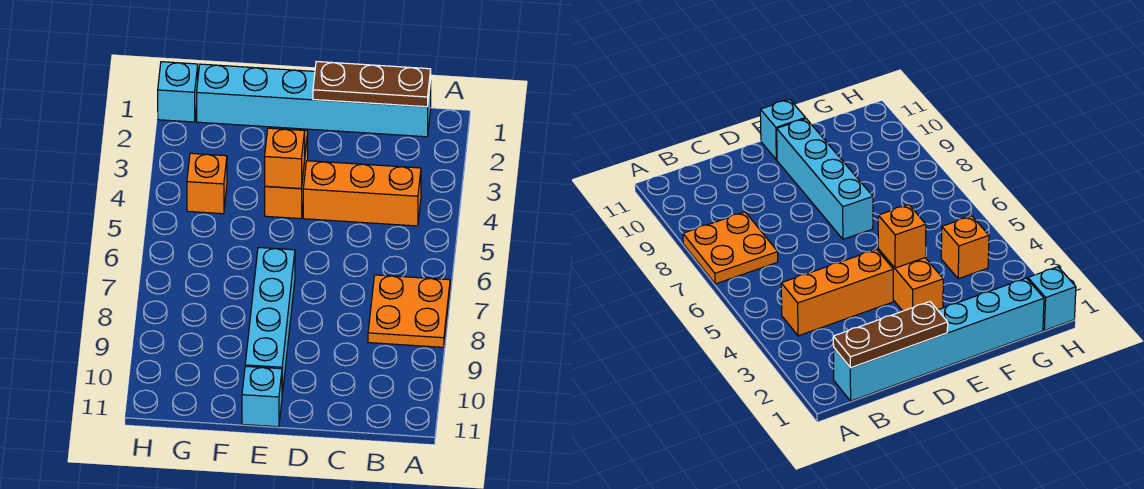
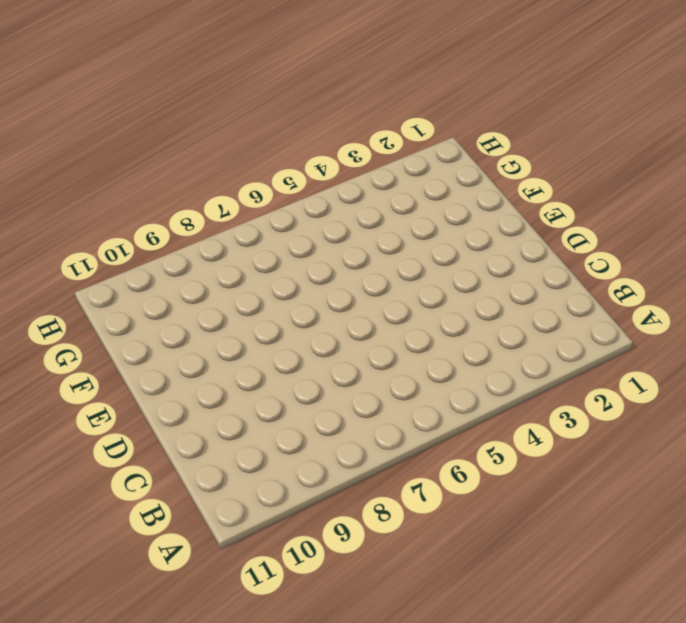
none -> orange 2x2 plate [368,275,450,347]
none -> cyan 1x6 brick [197,64,431,137]

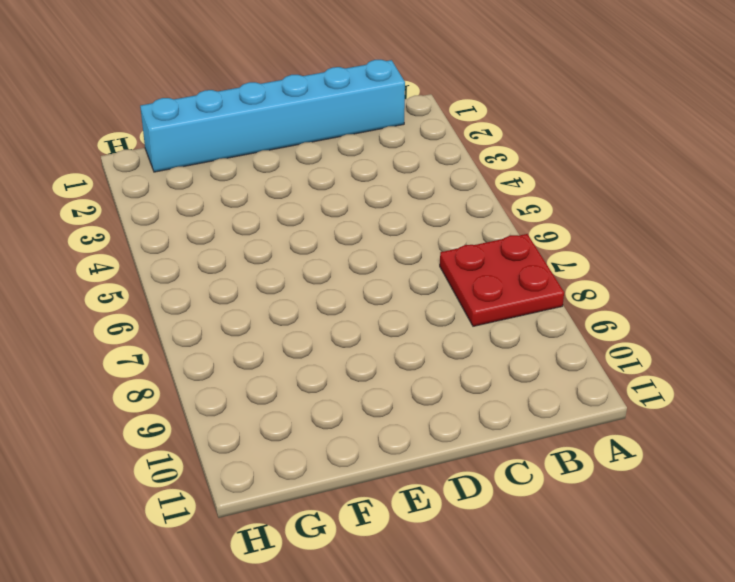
red 2x2 plate [440,234,564,326] -> orange 2x2 plate [368,275,450,347]
none -> orange 1x3 brick [303,161,421,226]
none -> orange 1x2 brick [265,131,308,219]

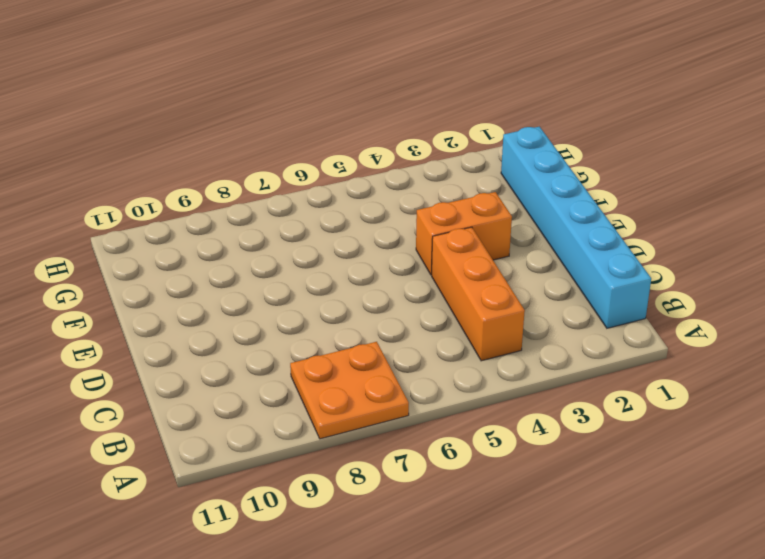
none -> cyan 1x4 brick [245,247,295,394]
none -> cyan 1x1 brick [242,366,282,427]

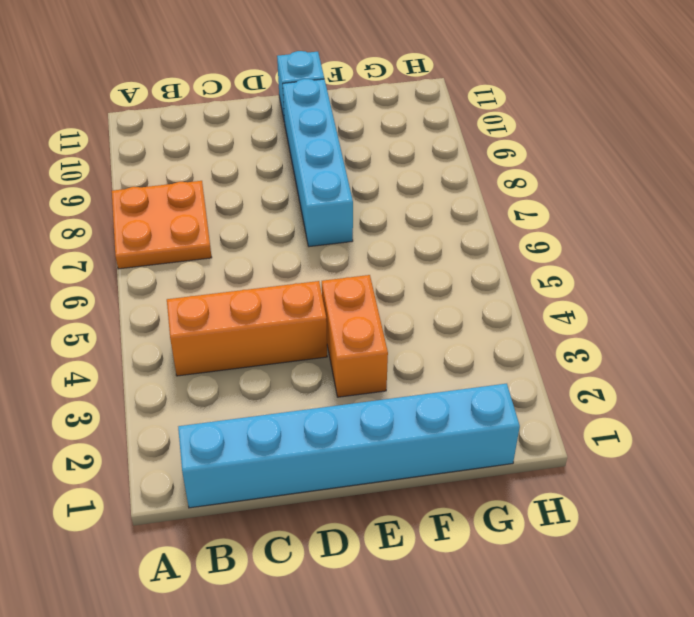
none -> orange 1x1 brick [187,153,227,214]
none -> cyan 1x1 brick [158,62,198,122]

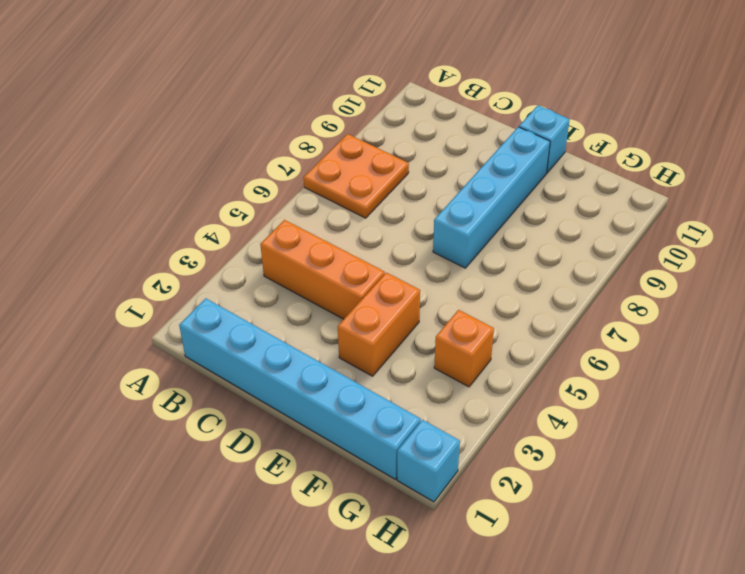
none -> brown 1x3 plate [313,62,431,107]
none -> orange 1x1 brick [265,128,305,189]

